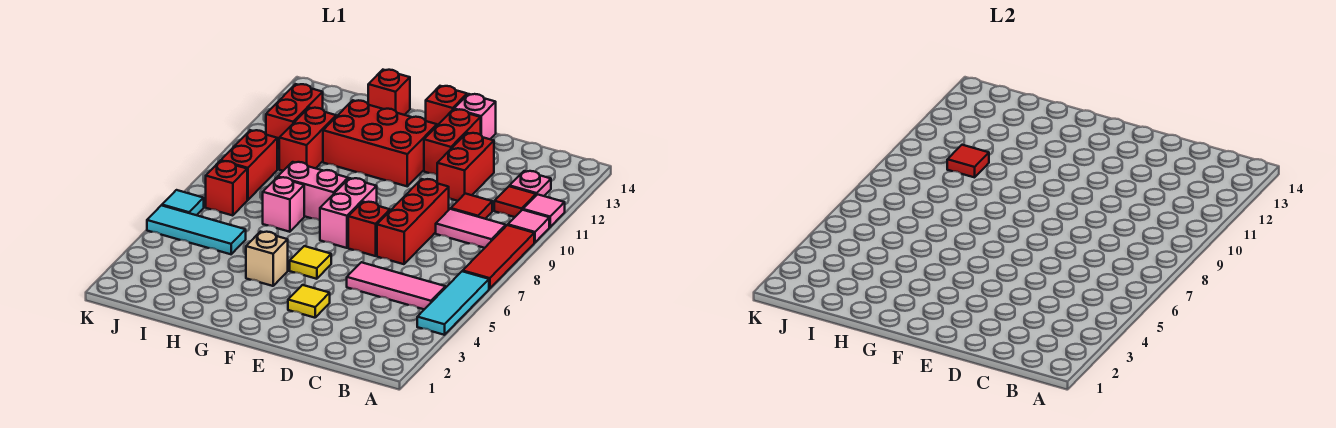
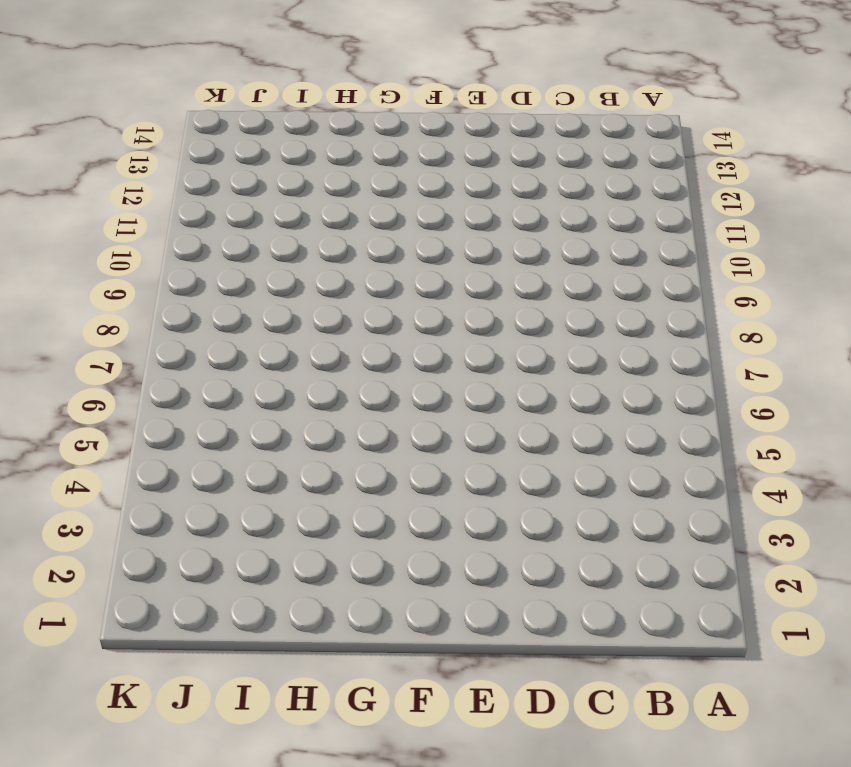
none -> cyan 1x3 tile [417,271,489,335]
none -> red 1x3 tile [463,225,534,289]
none -> pink 1x1 tile [508,210,549,242]
none -> pink 1x1 tile [523,194,565,227]

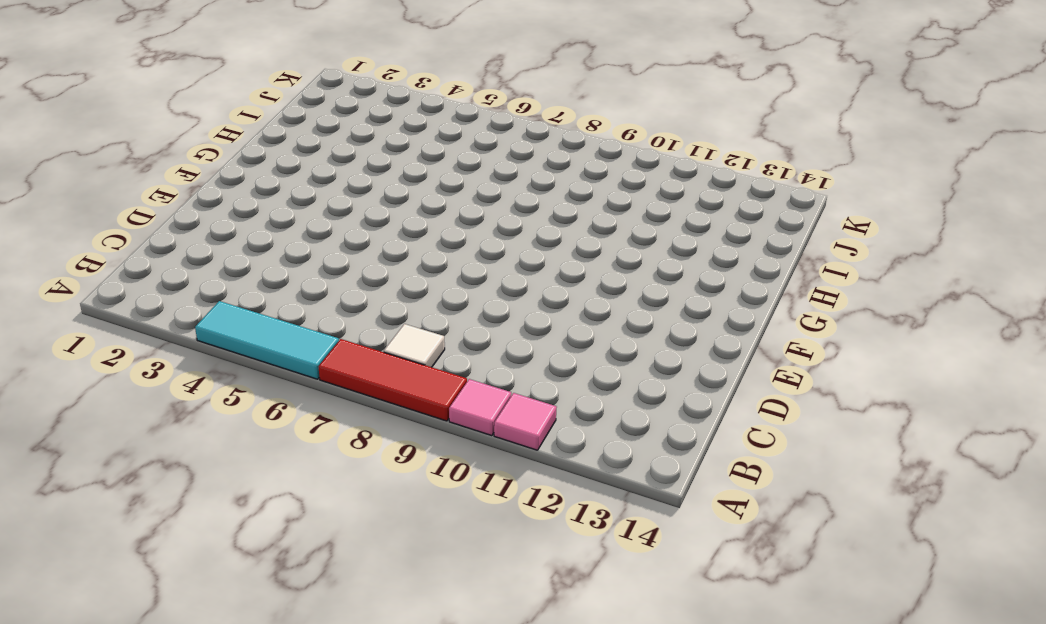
white 1x1 tile [384,324,445,367] -> none
none -> pink 1x3 tile [347,262,445,309]
none -> pink 1x2 tile [436,209,506,248]
none -> red 1x1 tile [494,186,536,217]
none -> pink 1x1 plate [510,171,551,196]

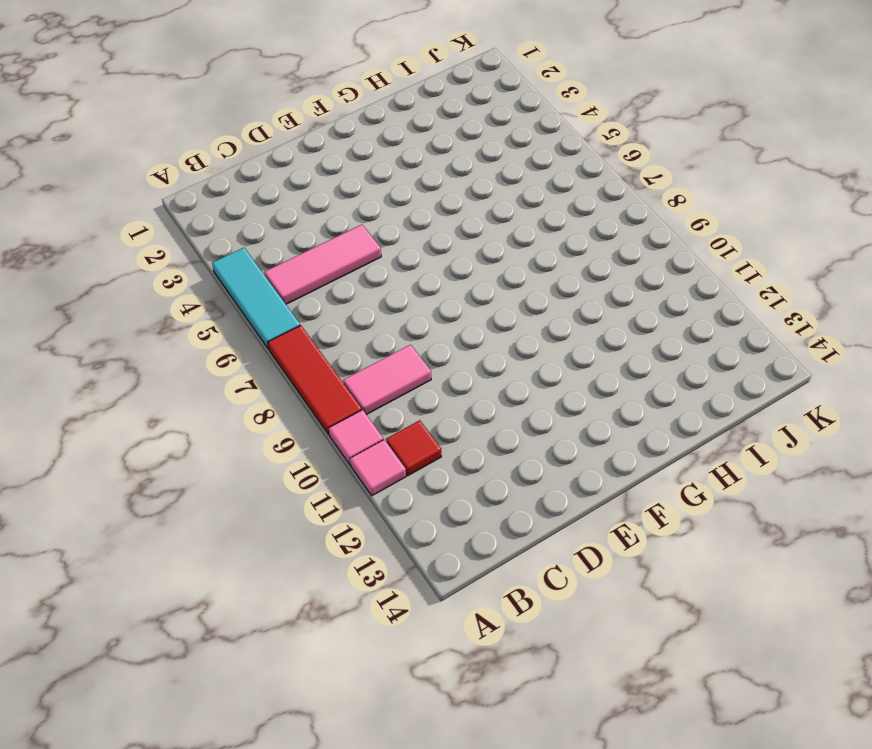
none -> pink 1x1 plate [510,171,551,196]
none -> red 1x1 tile [451,194,492,219]
none -> red 1x3 brick [377,179,449,264]
none -> red 1x2 brick [437,133,494,201]

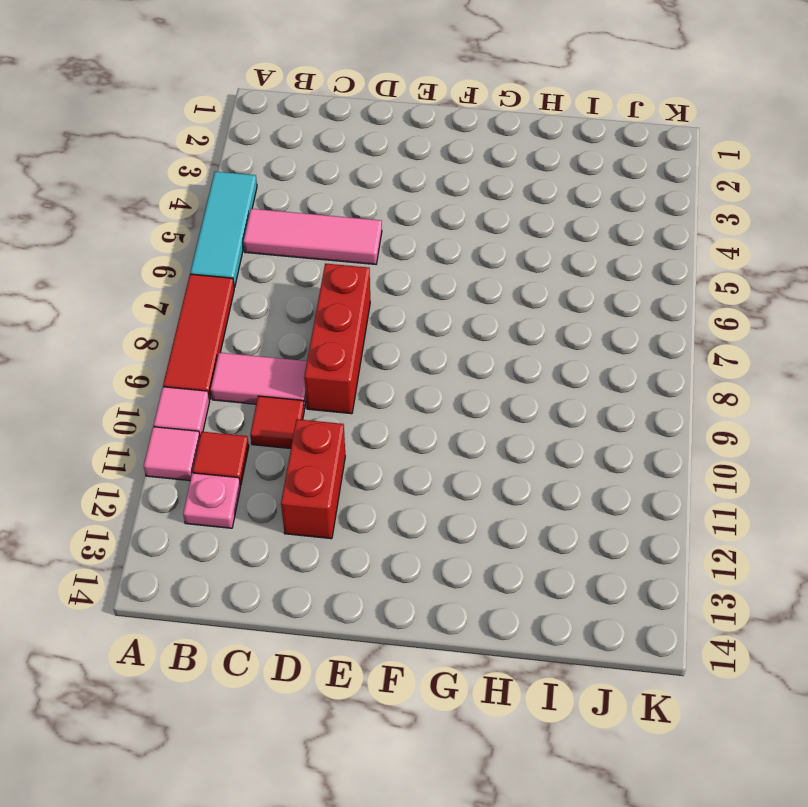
none -> yellow 1x1 tile [288,285,330,318]
none -> red 1x1 brick [348,202,390,256]
none -> red 1x2 brick [424,109,481,175]
none -> pink 1x1 brick [454,94,496,139]

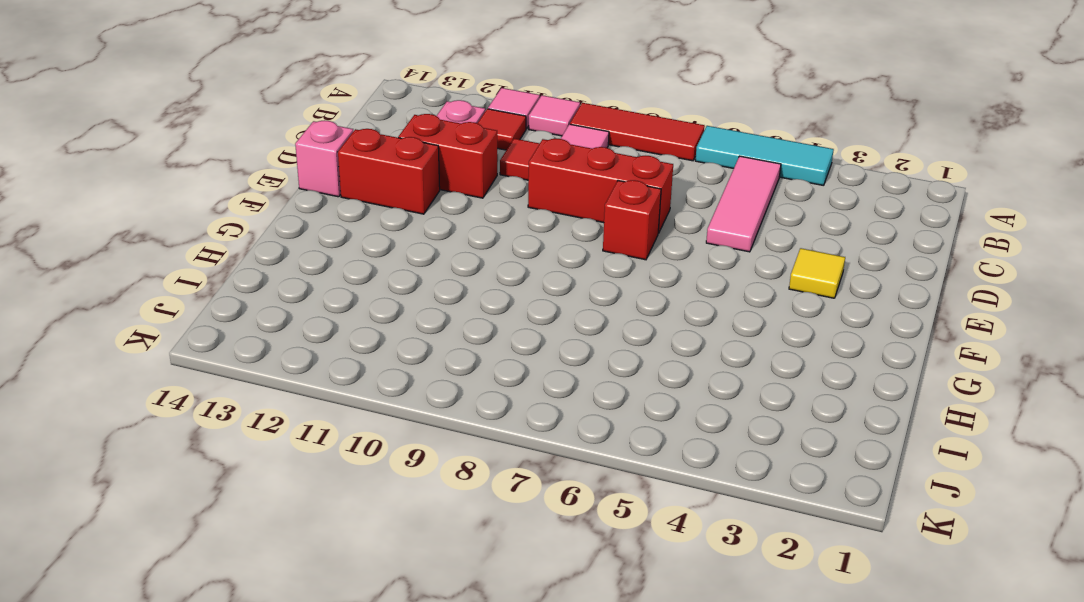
none -> yellow 1x1 tile [290,246,331,279]
none -> pink 1x2 brick [320,178,377,248]
none -> red 2x3 brick [323,100,437,186]
none -> red 1x1 brick [426,86,467,125]

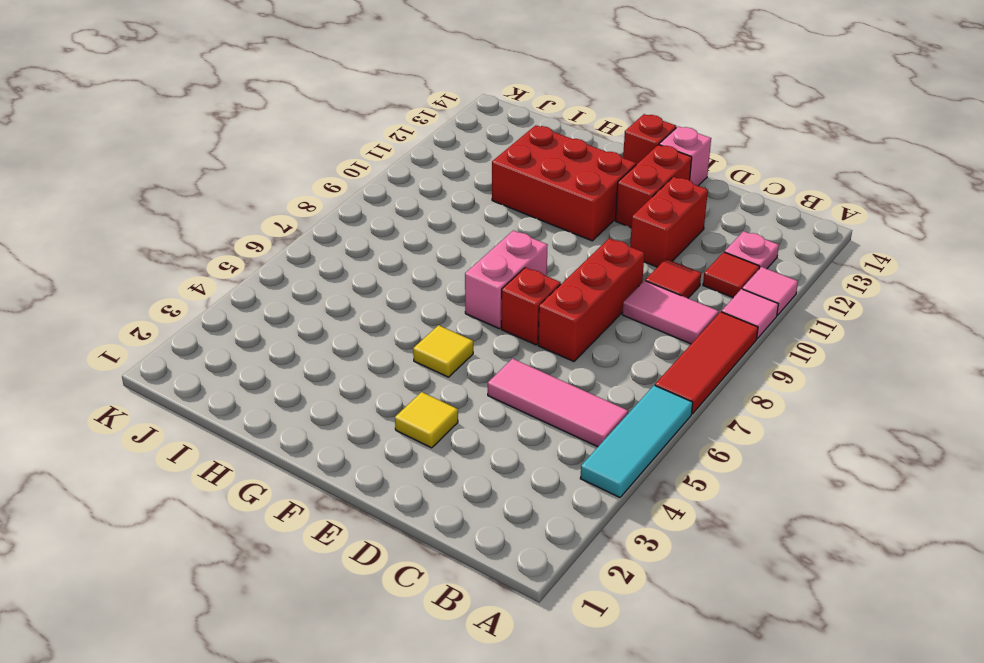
none -> tan 1x1 brick [246,232,288,286]
none -> pink 1x2 brick [278,162,348,220]
none -> pink 1x1 brick [263,177,304,232]
none -> red 1x1 brick [368,70,410,115]

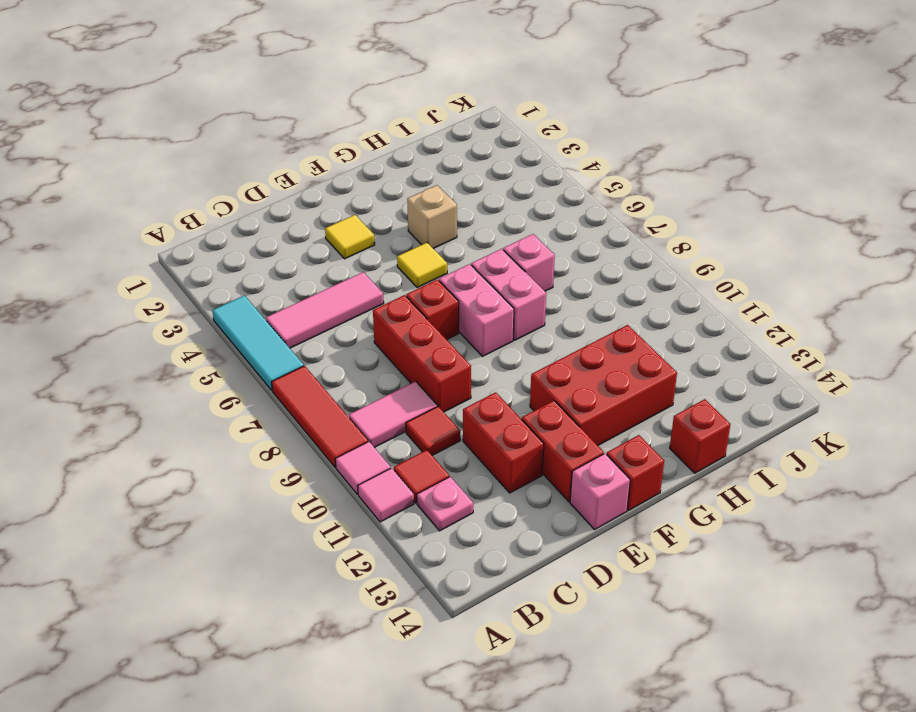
pink 1x2 brick [471,249,546,340] -> pink 1x2 brick turned to [278,162,348,220]
none -> cyan 1x3 tile [147,205,246,254]
none -> red 1x2 brick [279,108,336,171]
none -> red 1x1 brick [206,161,247,216]
none -> red 1x2 brick [221,130,277,200]

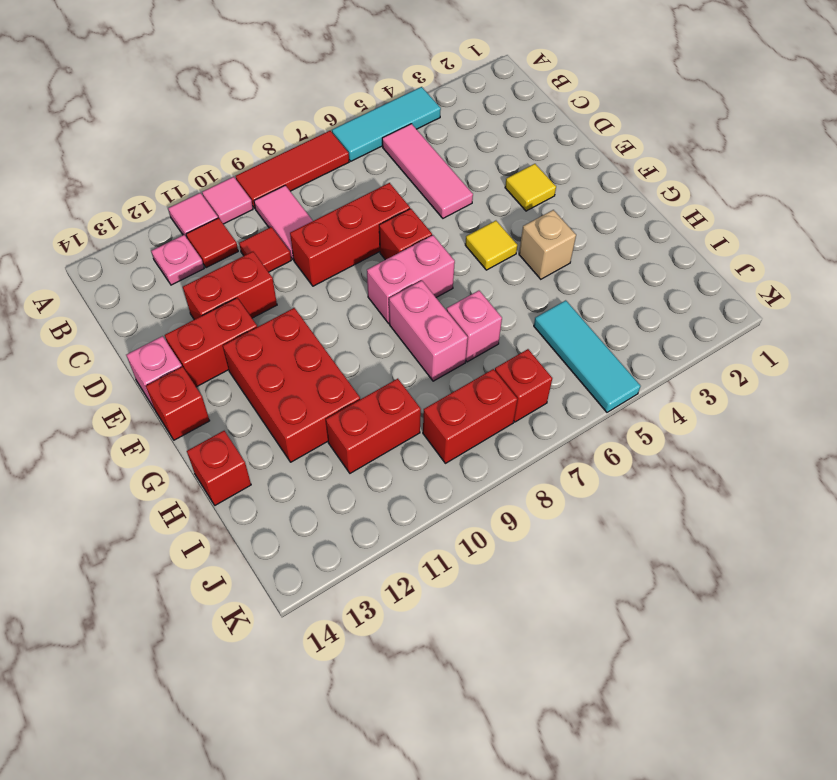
none -> red 1x2 brick [266,84,323,149]
none -> cyan 1x1 tile [162,190,204,215]
none -> red 1x1 tile [947,145,989,177]

